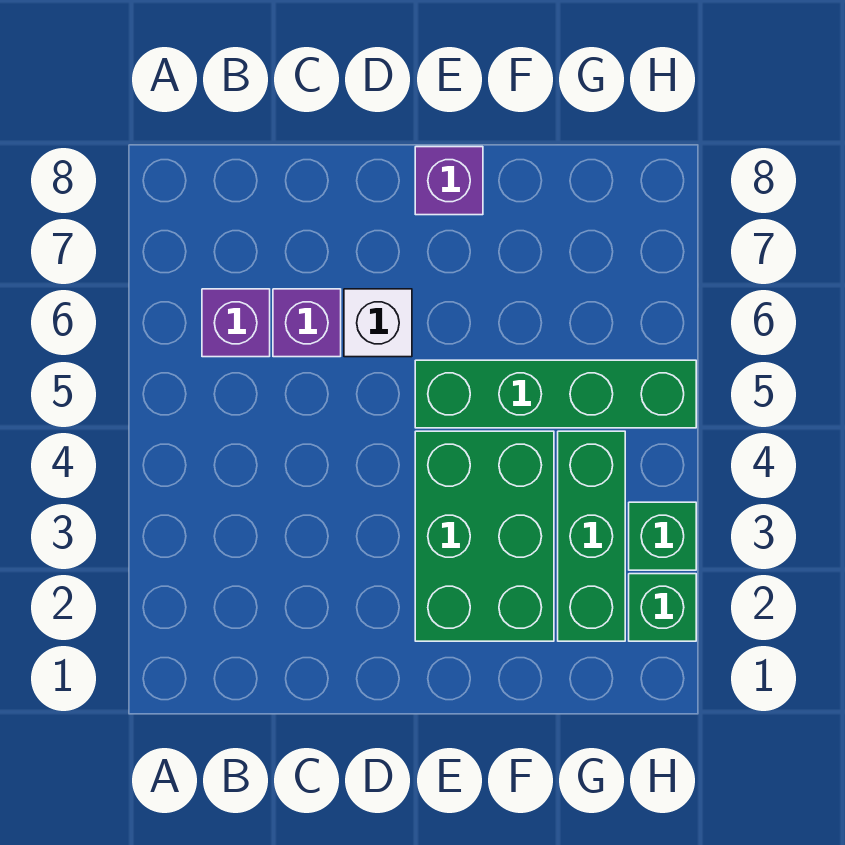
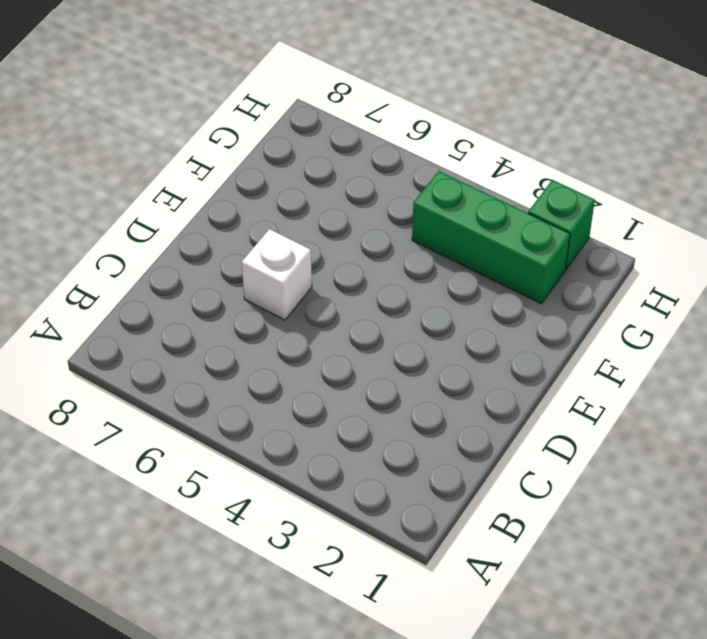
none -> purple 1x1 brick [202,289,270,357]
none -> purple 1x1 brick [273,289,341,357]

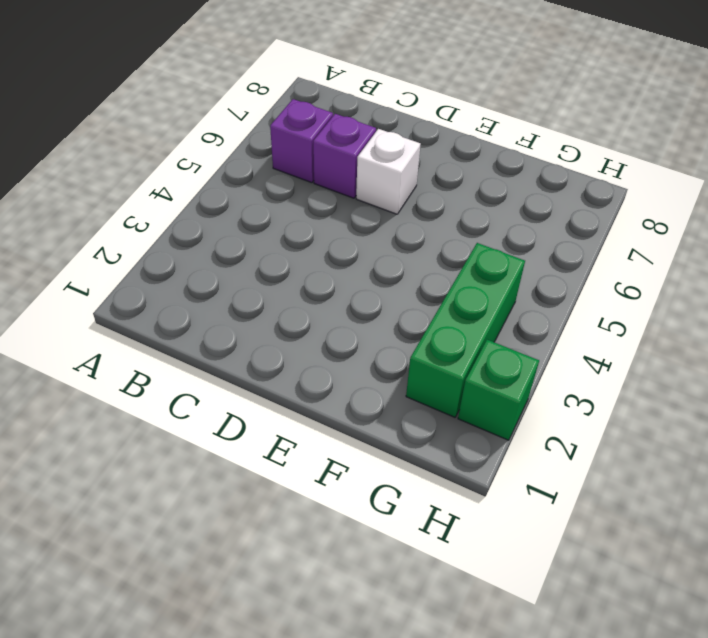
none -> green 2x3 brick [415,431,554,641]
none -> green 1x4 brick [415,360,696,428]

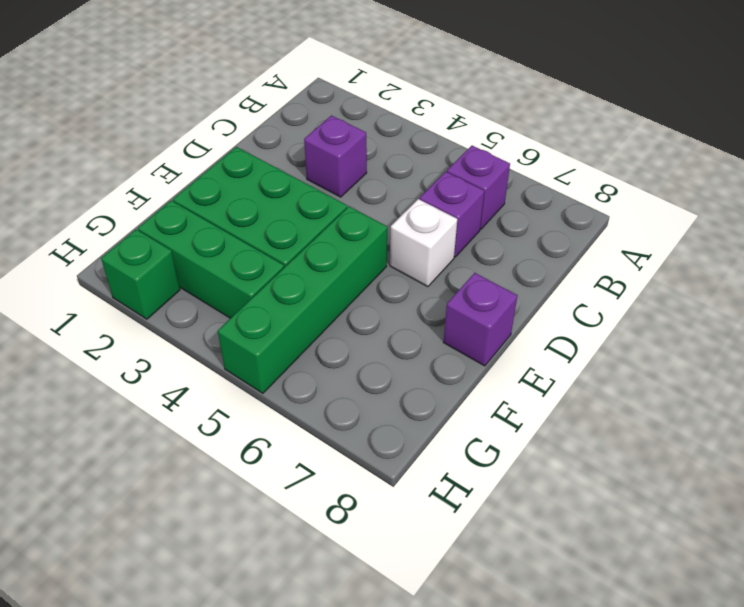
purple 1x1 brick [304,116,367,197] -> none
none -> green 1x1 brick [629,502,696,570]

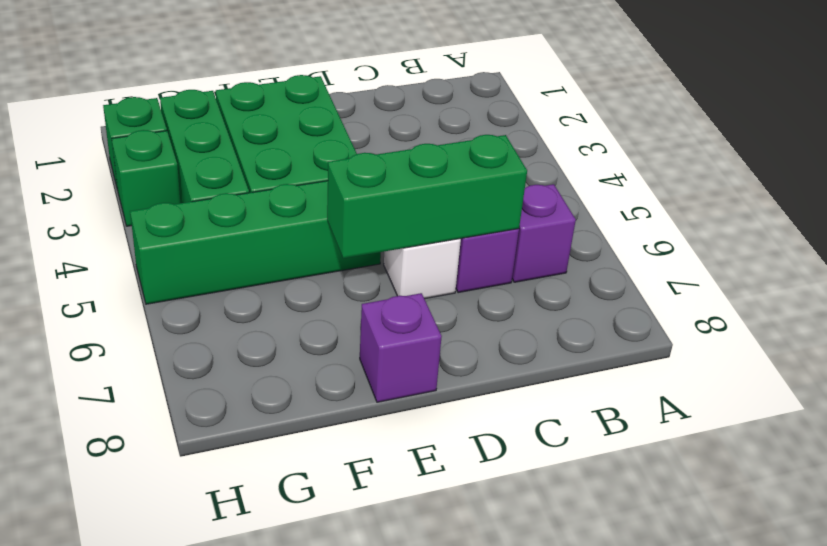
green 1x3 brick [327,135,527,258] -> none

